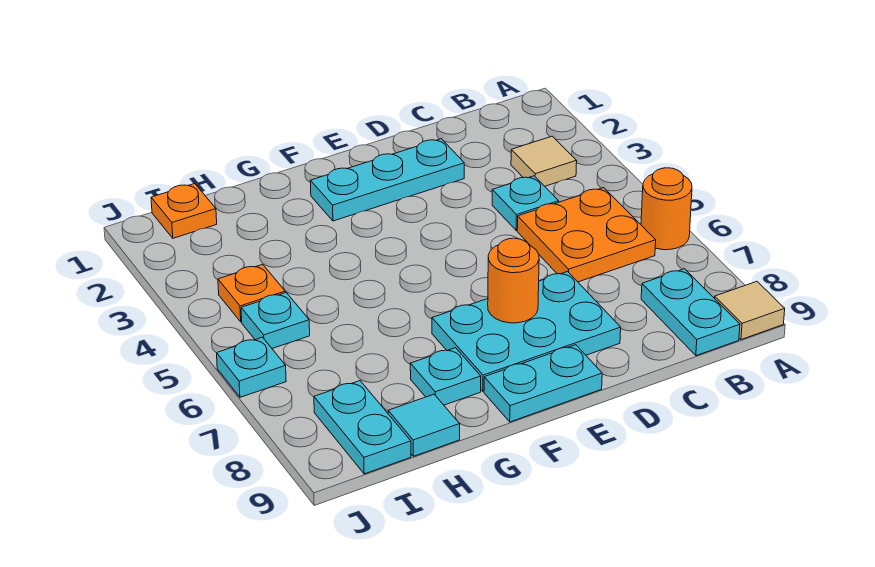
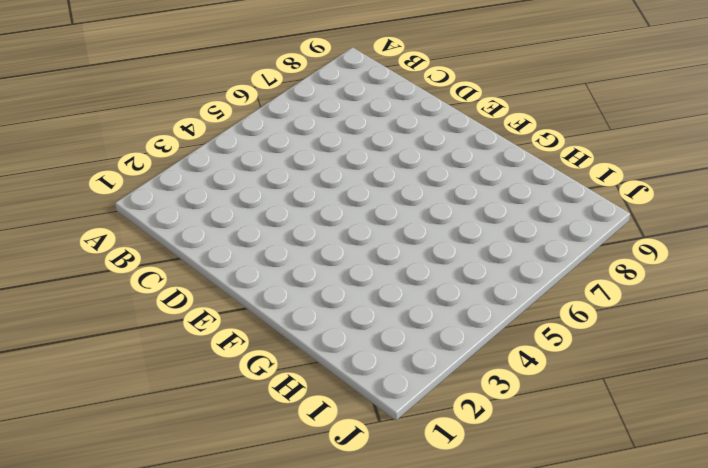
none -> orange 1x1 round brick [641,168,692,250]
none -> tan 1x1 tile [715,282,785,340]
none -> tan 1x1 tile [511,136,577,186]

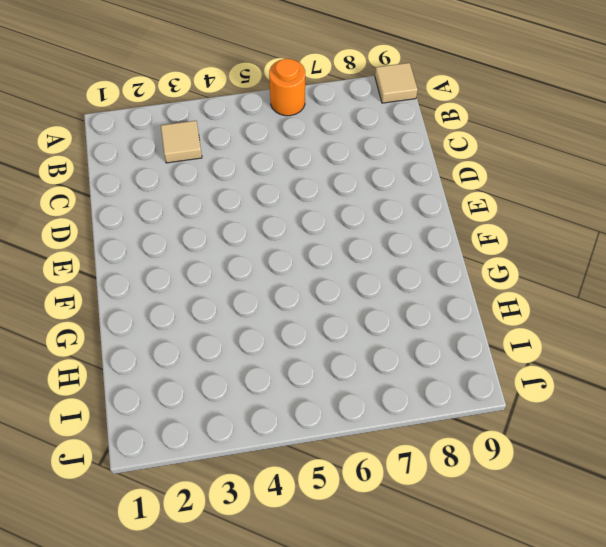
none -> orange 2x2 plate [517,188,656,282]
none -> cyan 1x2 plate [641,269,740,356]
none -> cyan 1x1 plate [492,176,559,230]

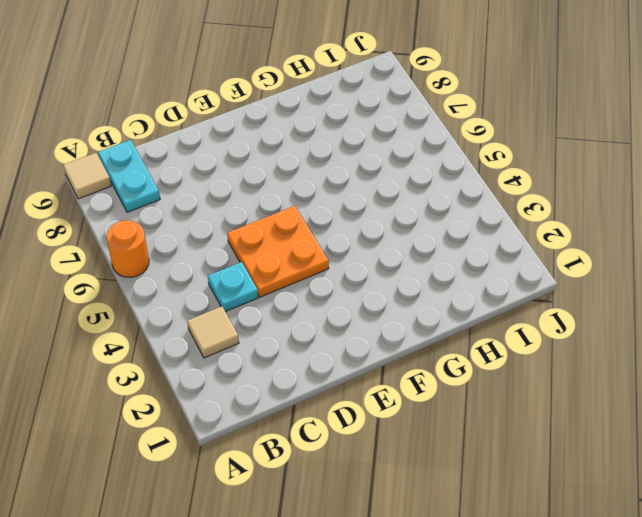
orange 2x2 plate [227,206,329,297] -> orange 2x2 plate moved to [517,188,656,282]
none -> cyan 1x3 plate [310,139,464,221]
none -> cyan 2x3 plate [432,272,621,391]
none -> cyan 1x2 plate [484,345,602,422]

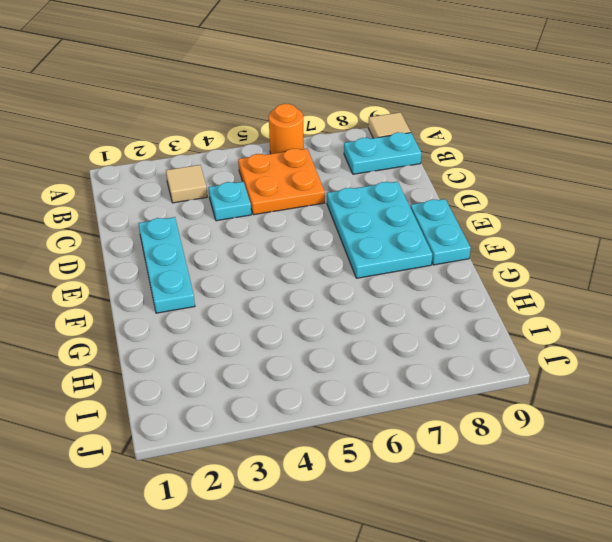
none -> cyan 1x1 plate [410,348,481,405]
none -> cyan 1x1 tile [388,394,460,456]
none -> orange 1x1 plate [151,184,217,238]

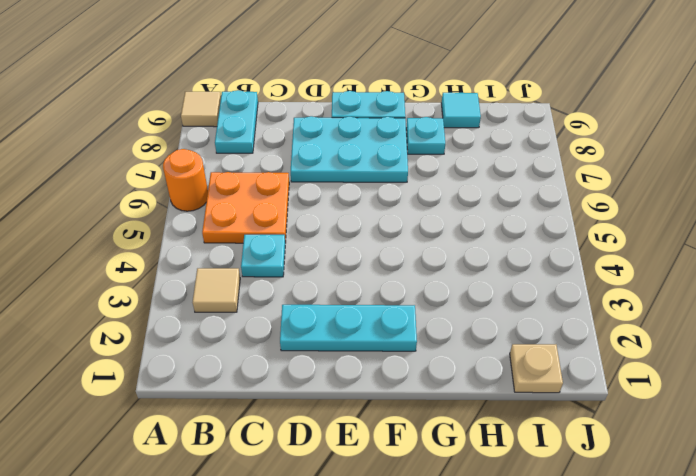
tan 1x1 plate [510,344,563,393] -> orange 1x1 plate [151,184,217,238]
none -> orange 1x1 plate [218,264,285,322]
none -> cyan 1x1 plate [241,293,310,348]
none -> cyan 1x2 plate [314,381,411,474]

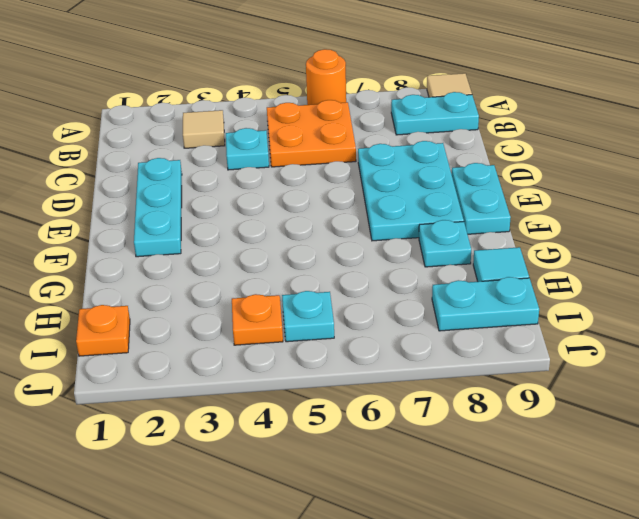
none -> cyan 1x1 plate [217,337,286,397]
none -> orange 1x1 round brick [488,238,539,323]

